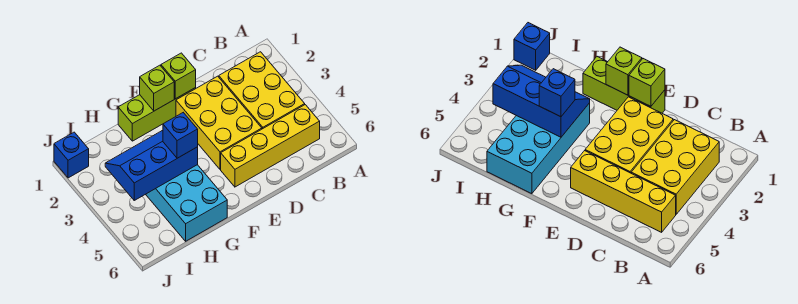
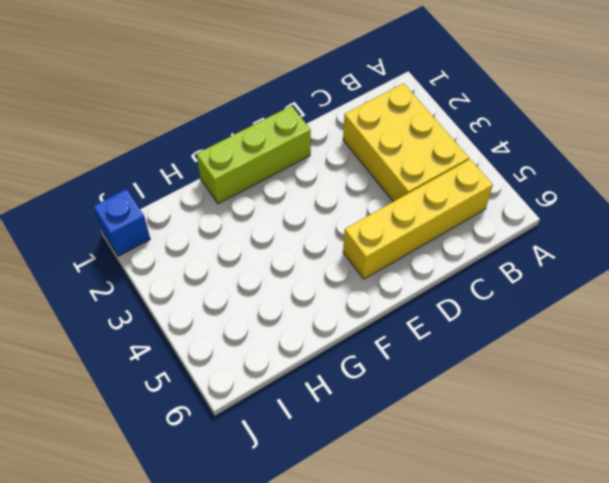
none -> yellow 2x3 brick [176,76,262,169]
none -> cyan 2x4 brick [146,165,227,241]

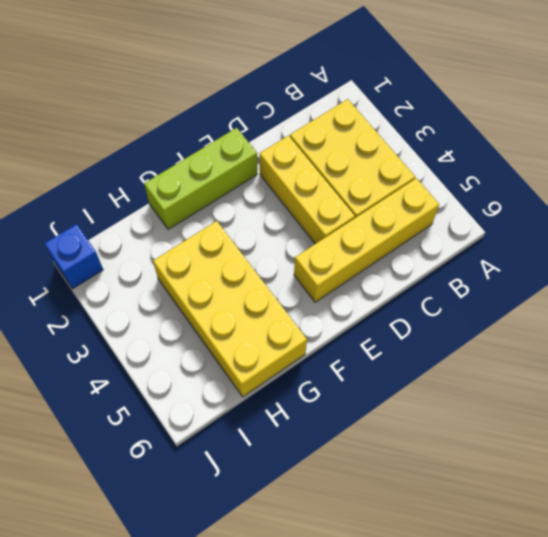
yellow 1x3 brick [260,136,355,244] -> yellow 2x3 brick [176,76,262,169]
yellow 2x4 brick [153,221,307,397] -> cyan 2x4 brick [146,165,227,241]
none -> lime 1x1 brick [161,53,196,99]
none -> lime 1x1 brick [140,65,174,111]

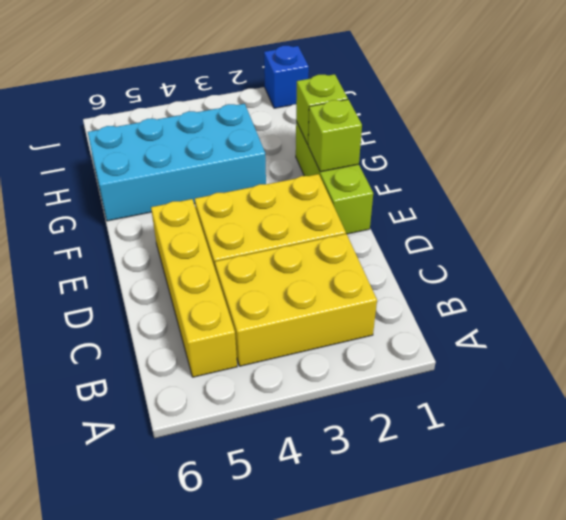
lime 1x1 brick [296,74,348,144] -> lime 1x1 brick moved to [161,53,196,99]
none -> blue 2x3 slope [105,130,198,200]
none -> blue 1x1 brick [163,113,198,158]

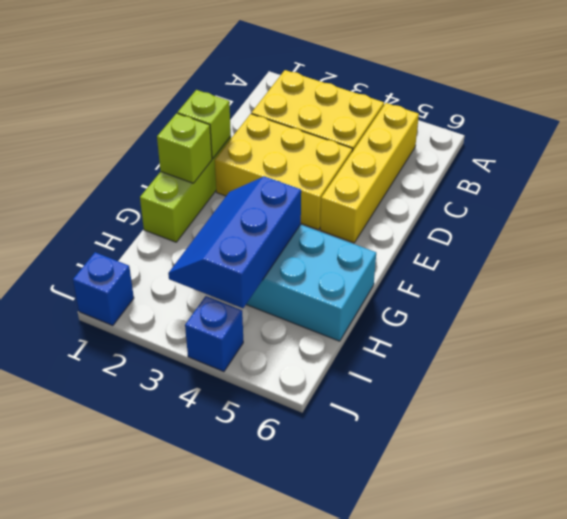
blue 1x1 brick [185,296,243,372] -> blue 1x1 brick moved to [163,113,198,158]

